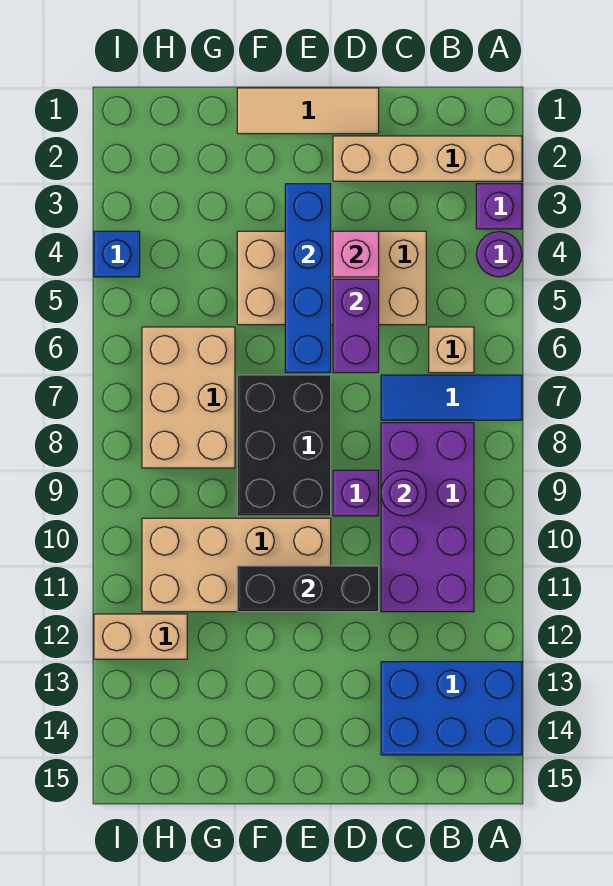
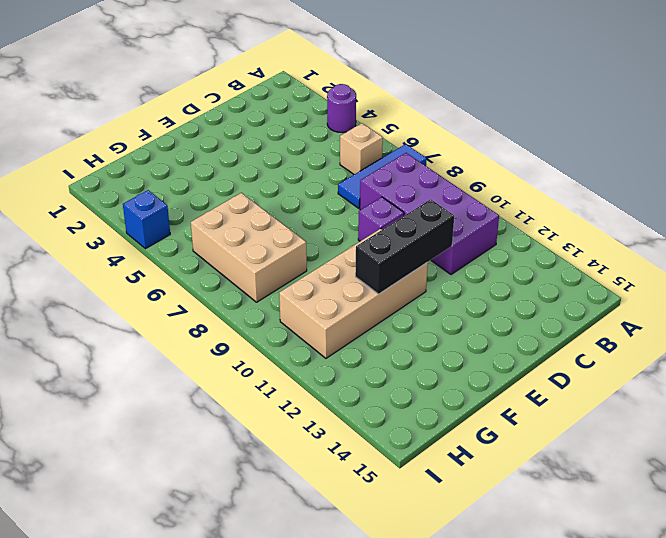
none -> tan 1x4 brick [333,136,522,181]
none -> purple 1x1 brick [476,184,522,229]
none -> blue 2x3 brick [381,662,522,755]

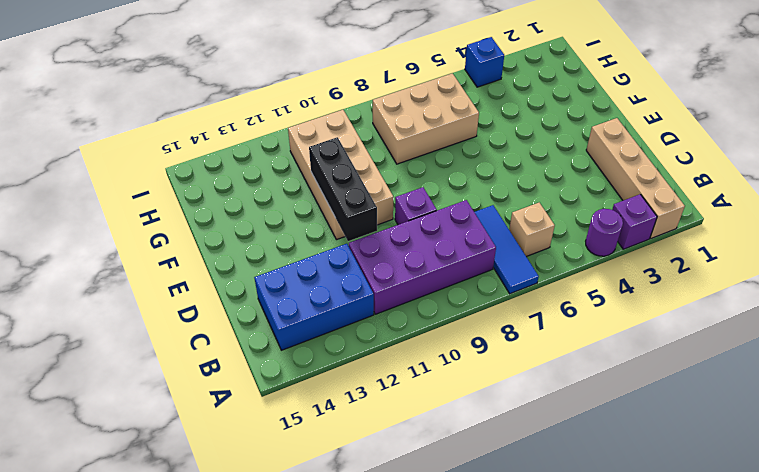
blue 2x3 brick [254,244,374,350] -> blue 2x3 brick turned to [381,662,522,755]
none -> tan 2x4 brick [237,231,426,325]
none -> tan 1x3 tile [237,88,379,134]
none -> black 2x3 brick [237,375,331,516]

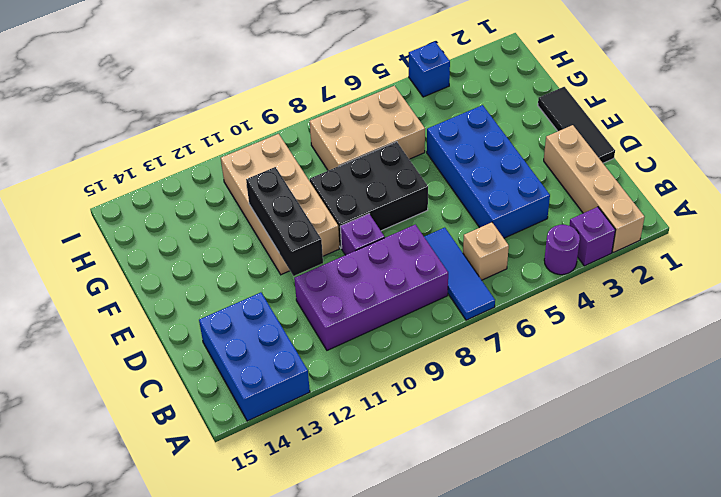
blue 2x4 brick [427,105,550,238] -> tan 2x4 brick [237,231,426,325]
black 1x3 tile [538,87,615,163] -> tan 1x3 tile [237,88,379,134]
none -> tan 1x2 brick [94,614,187,659]
none -> purple 1x1 round brick [381,470,426,516]
none -> pink 1x1 brick [333,231,379,277]

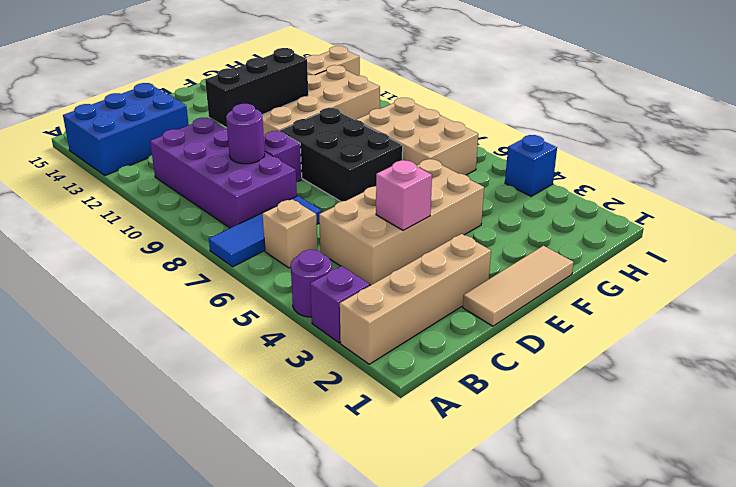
none -> purple 1x2 brick [333,279,379,373]
none -> blue 1x4 brick [285,184,331,373]

